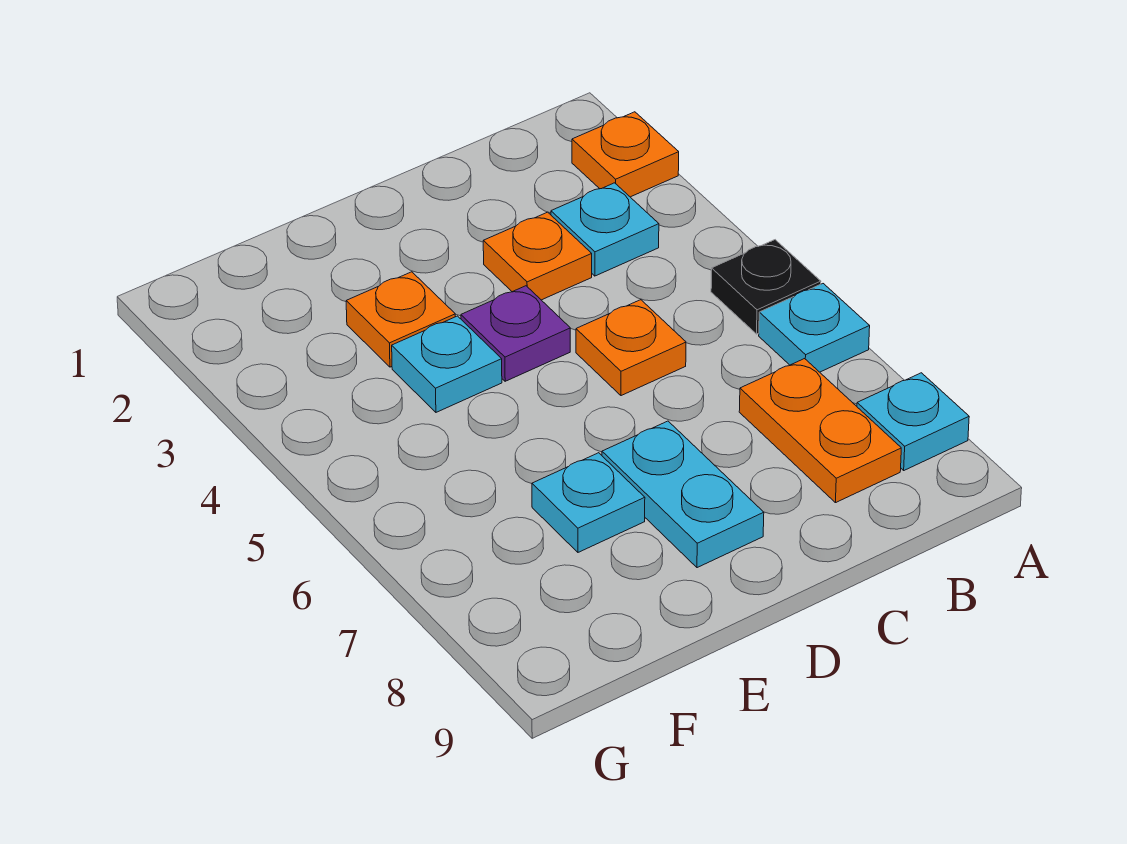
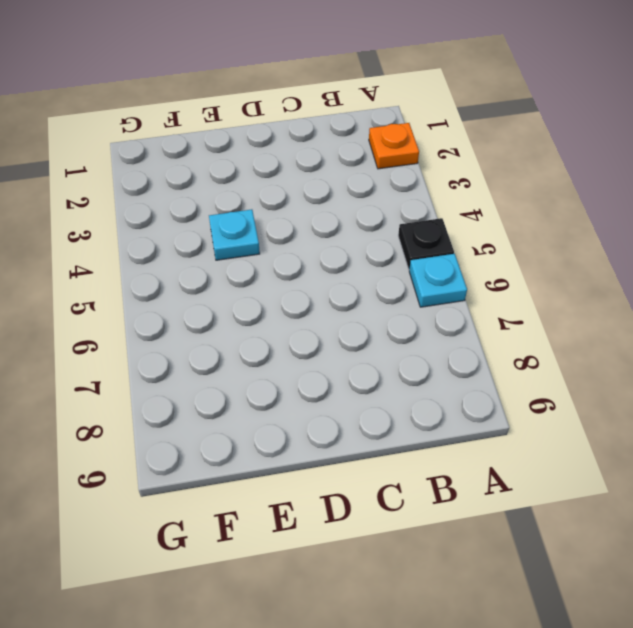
none -> cyan 1x1 plate [857,373,969,470]
none -> cyan 1x1 plate [551,183,659,276]
none -> orange 1x2 plate [739,359,901,503]

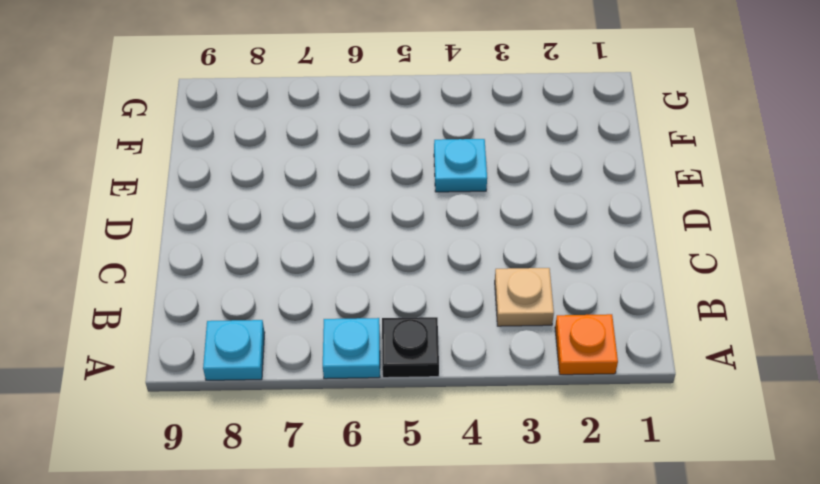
tan 1x1 plate [495,268,554,326] -> cyan 1x1 plate [551,183,659,276]
none -> orange 1x2 plate [739,359,901,503]
none -> orange 1x1 plate [483,212,592,300]
none -> orange 1x1 plate [576,300,686,396]

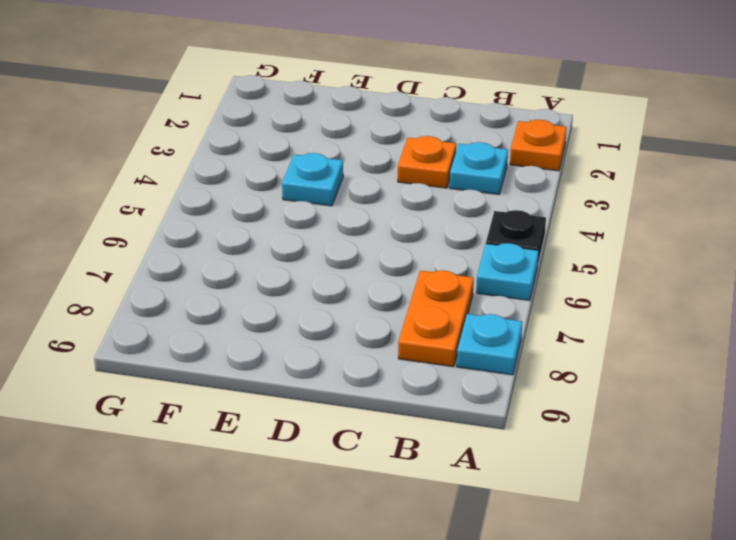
none -> orange 1x1 plate [576,300,686,396]
none -> purple 1x1 plate [461,286,570,381]
none -> cyan 1x2 plate [602,421,764,568]

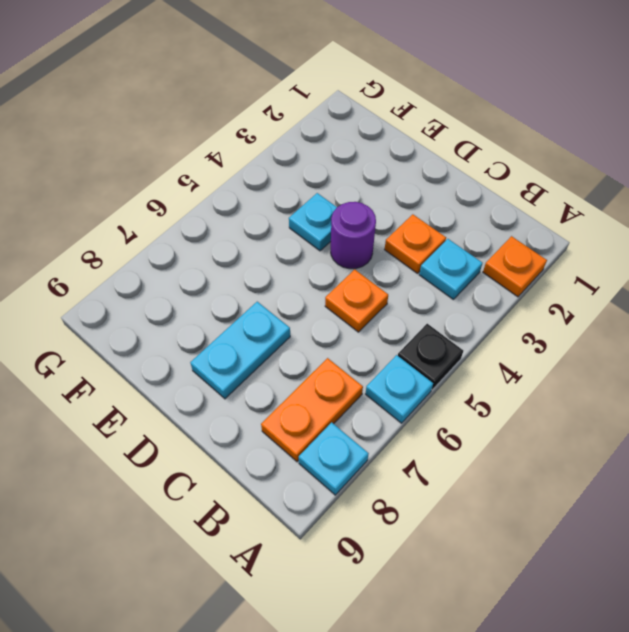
purple 1x1 round brick [331,202,376,269] -> purple 1x1 plate [461,286,570,381]
none -> orange 1x1 plate [346,272,455,367]
none -> cyan 1x1 plate [532,453,645,552]

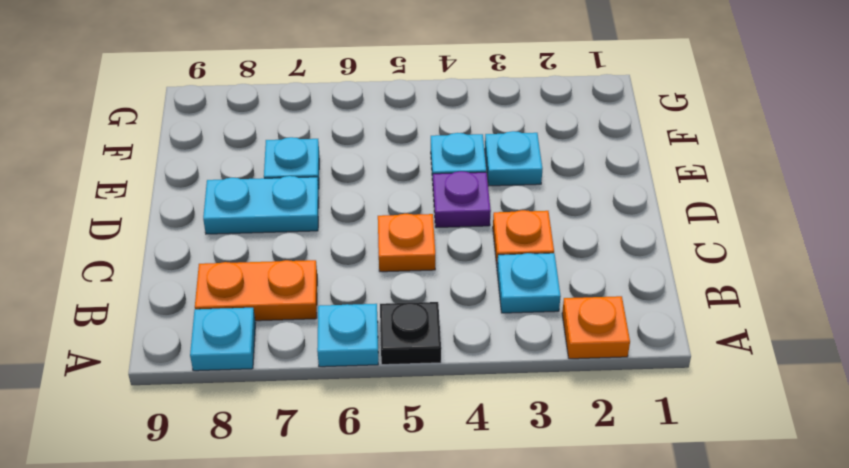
cyan 1x1 plate [485,131,542,186] -> orange 1x1 plate [346,272,455,367]

